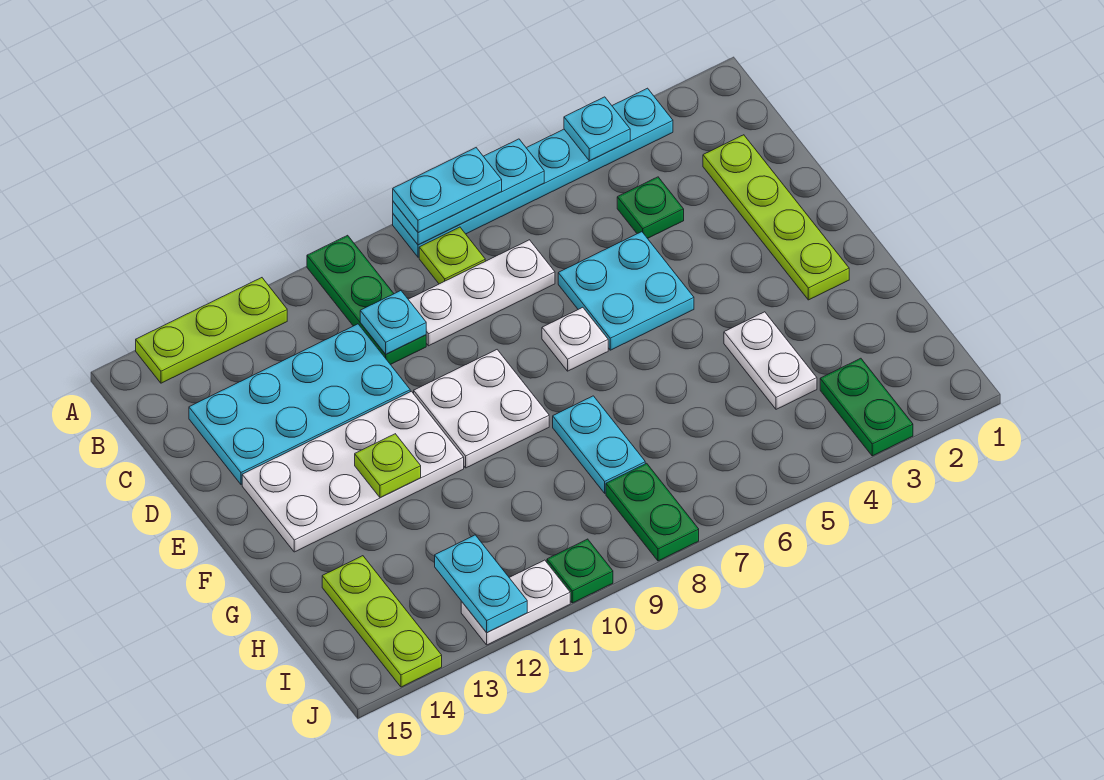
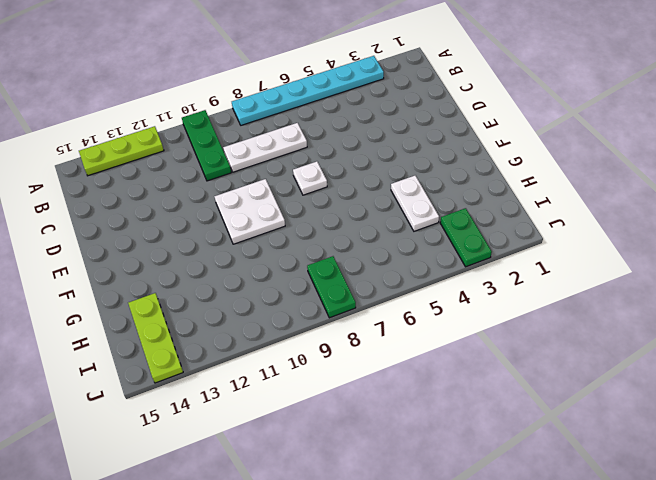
none -> lime 1x1 plate [419,227,485,284]
none -> lime 1x4 plate [703,135,849,300]
none -> green 1x1 plate [617,177,684,238]

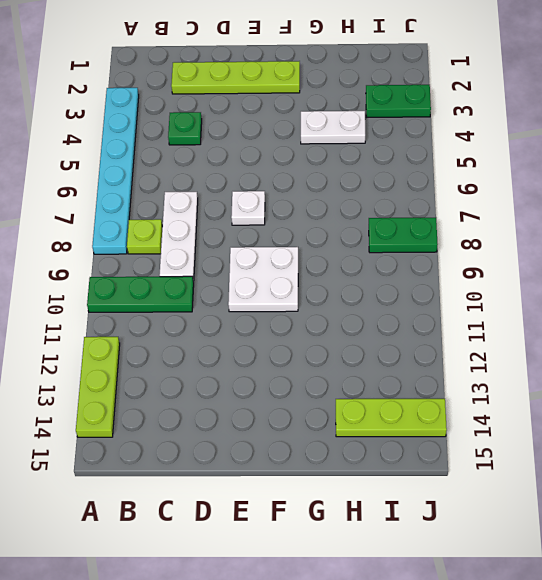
none -> cyan 2x4 plate [189,324,410,484]
none -> cyan 2x2 plate [558,232,694,350]
none -> white 2x4 plate [242,391,464,552]

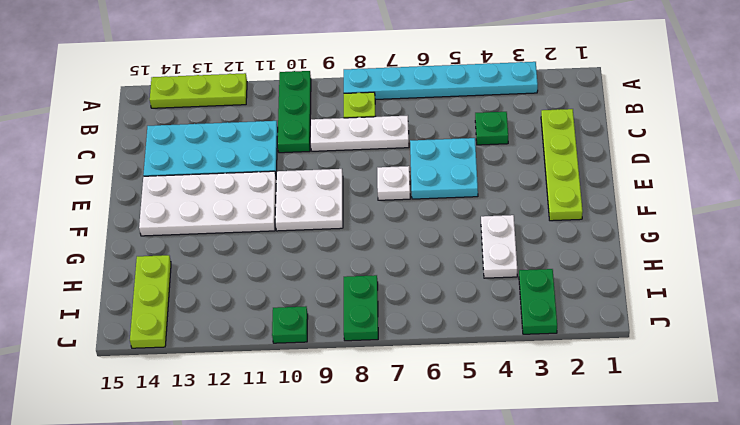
none -> cyan 1x2 plate [553,396,645,493]
none -> white 1x2 plate [461,560,570,645]
none -> cyan 1x1 plate [564,97,630,161]

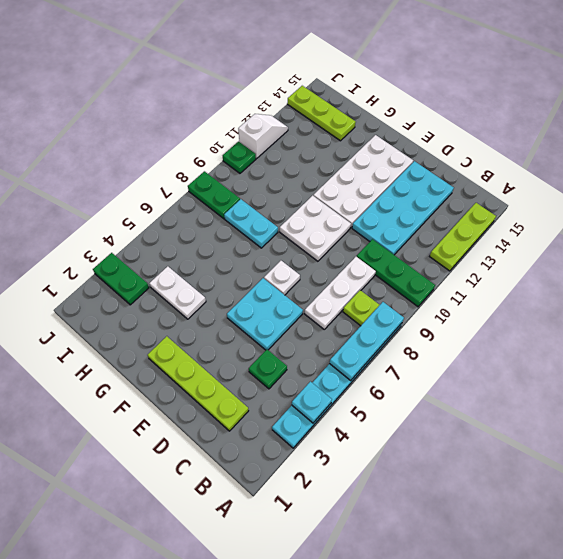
white 1x2 slope [238,114,288,158] -> white 1x2 plate [461,560,570,645]
none -> cyan 1x1 plate [360,291,426,354]
none -> lime 1x1 plate [355,434,421,498]
none -> cyan 1x2 plate [435,535,527,633]

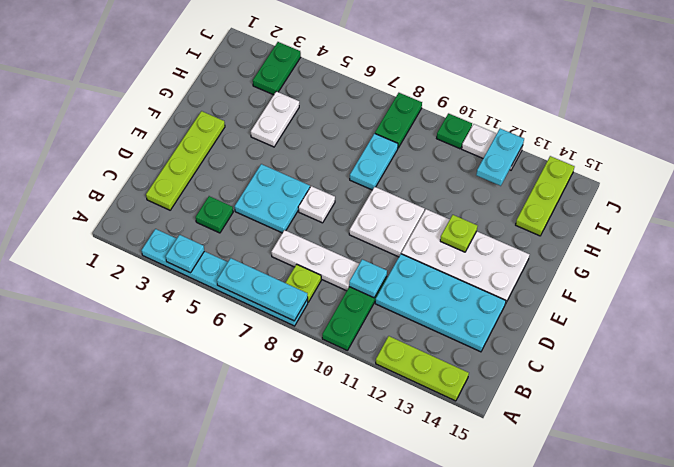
none -> cyan 1x2 plate [393,148,502,232]

